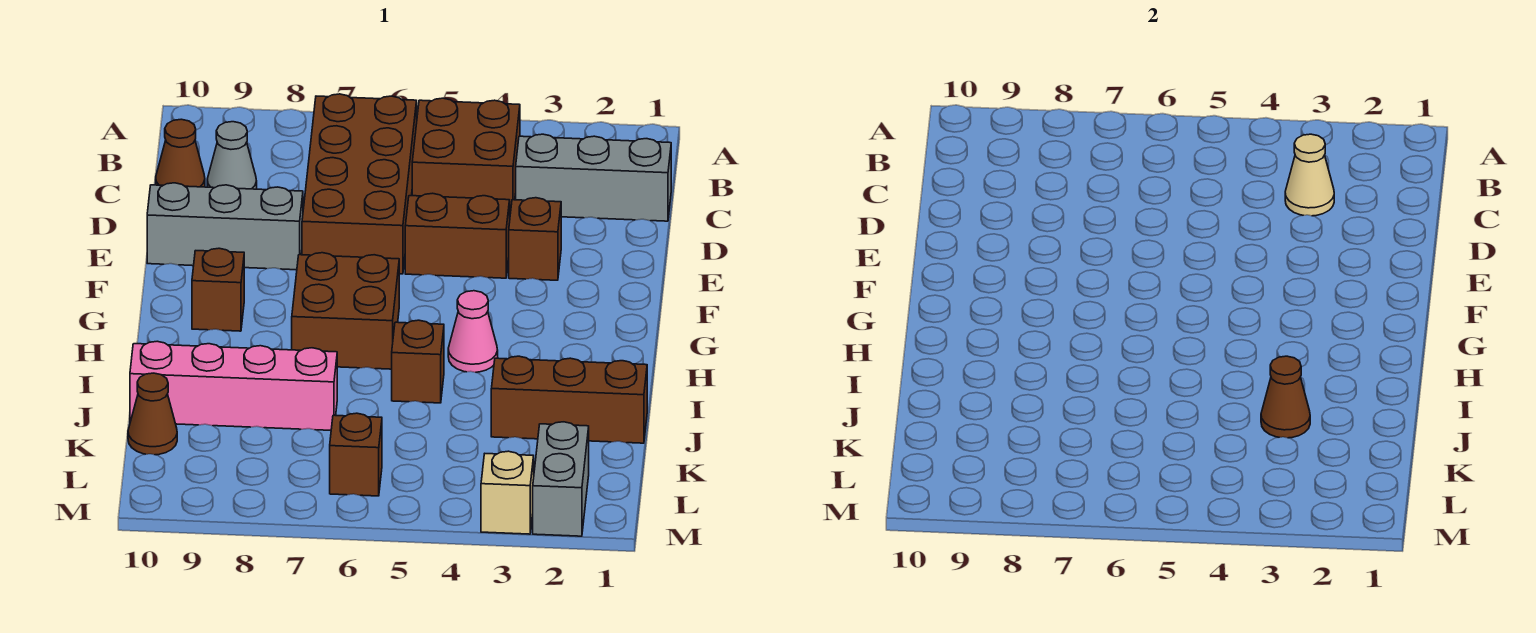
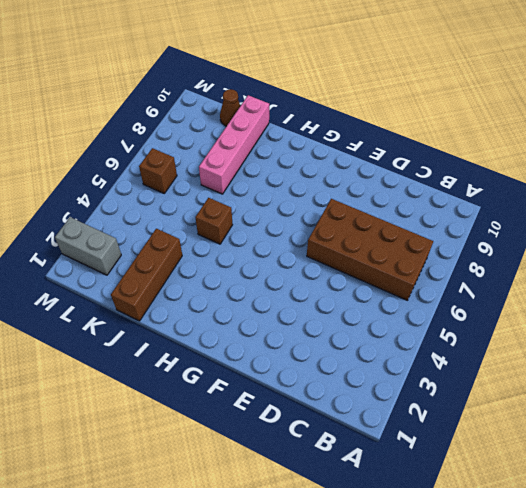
none -> brown 2x2 brick [412,98,520,214]
none -> grey 1x3 brick [516,134,671,221]
none -> grey 1x1 cone [207,122,257,189]

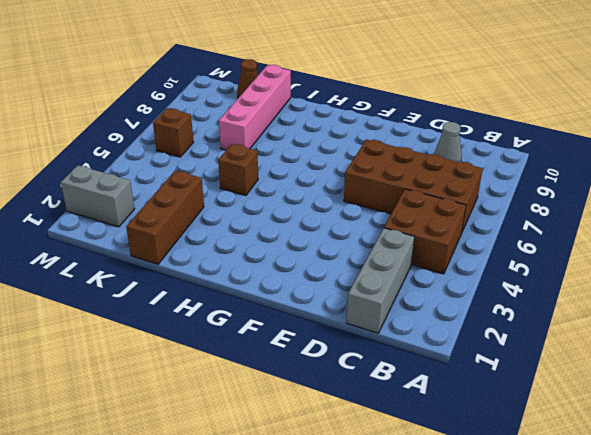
none -> brown 1x1 cone [156,119,205,187]
none -> brown 1x1 brick [509,198,561,280]
none -> brown 1x2 brick [405,193,510,278]

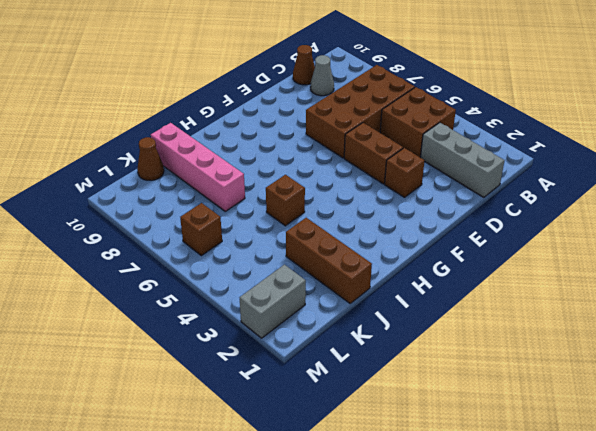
none -> grey 1x3 brick [147,183,303,270]
none -> brown 2x2 brick [292,253,399,369]
none -> brown 1x1 brick [192,248,244,331]

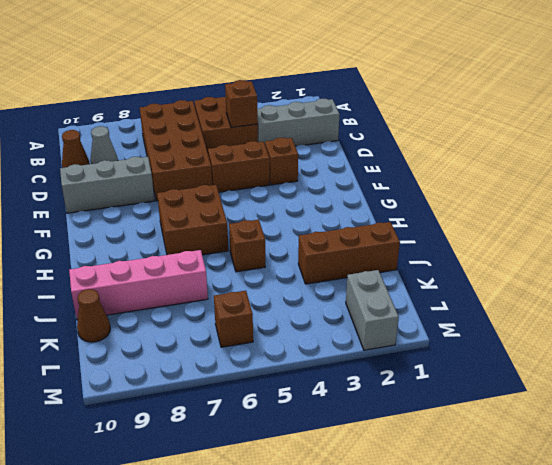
brown 1x1 brick [225,80,258,127] -> brown 1x1 brick moved to [192,248,244,331]
none -> pink 1x1 cone [448,291,498,372]
none -> tan 1x1 brick [481,451,534,534]
none -> tan 1x1 cone [1285,134,1334,216]

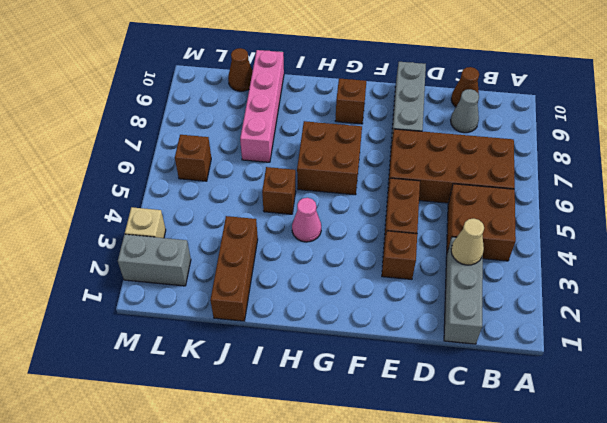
none -> brown 1x1 cone [1261,356,1310,438]

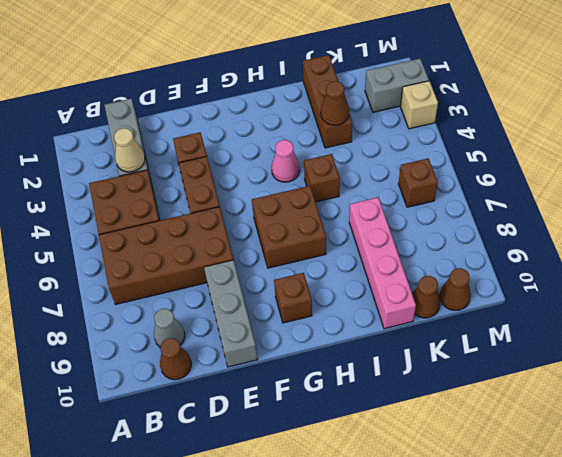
brown 1x1 cone [440,268,471,310] -> none

